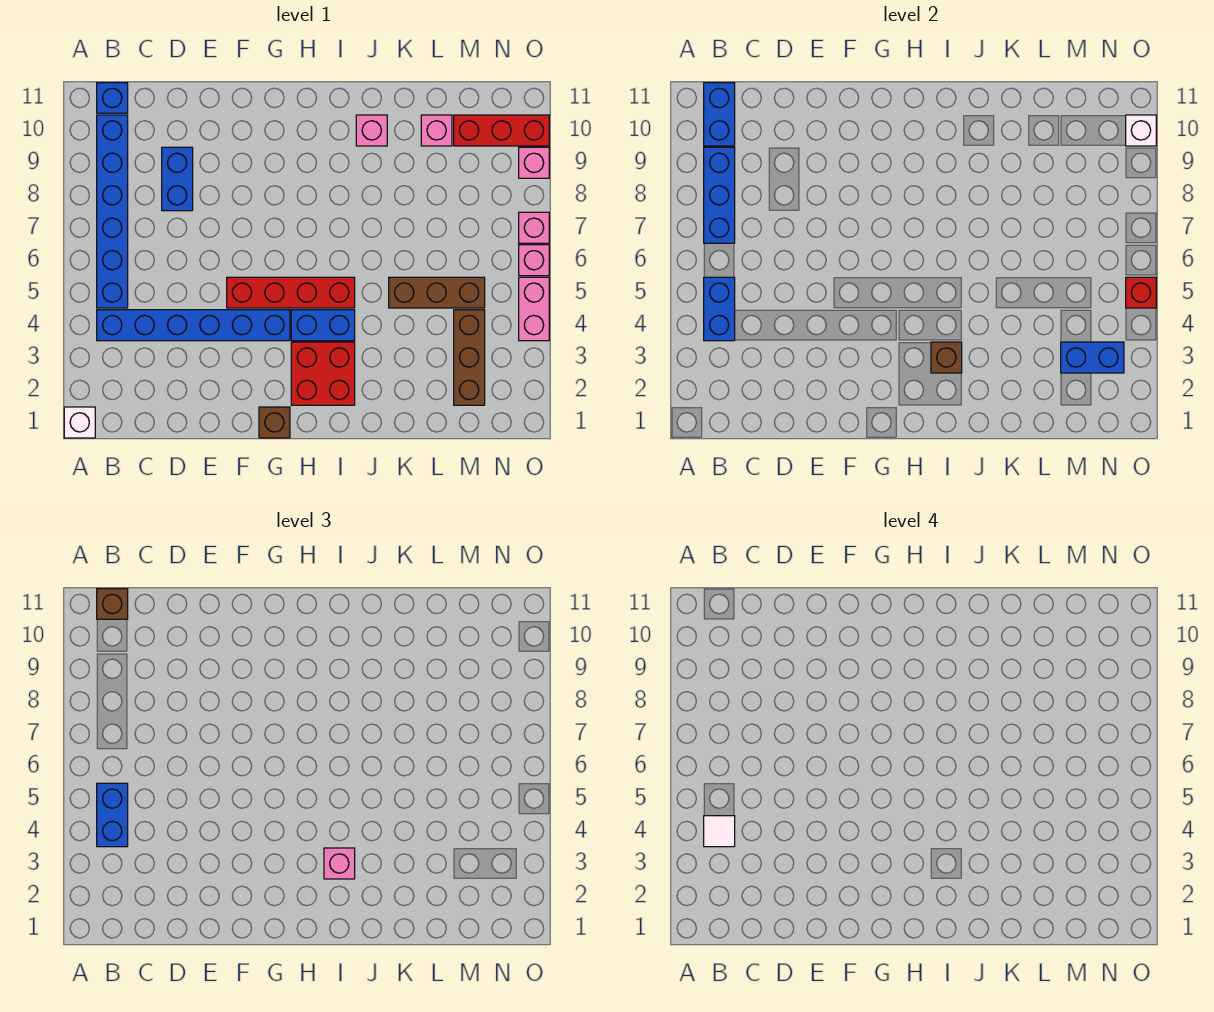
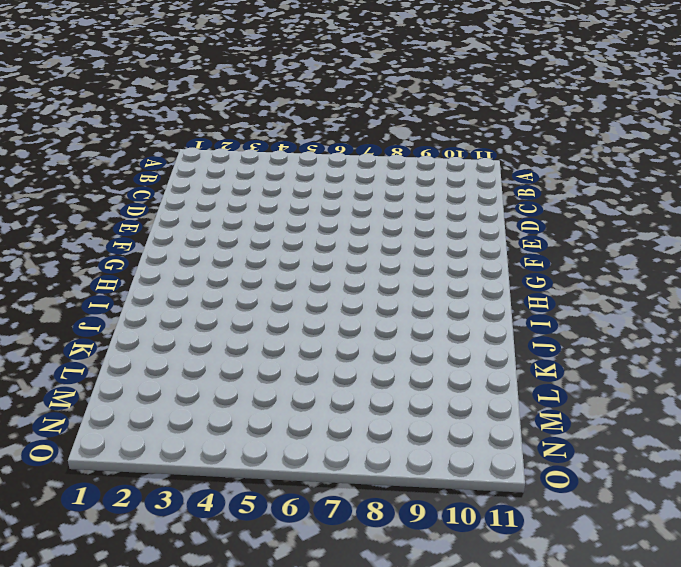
none -> white 1x1 brick [64,407,95,438]
none -> blue 1x6 brick [97,310,290,341]
none -> blue 1x6 brick [97,115,128,308]

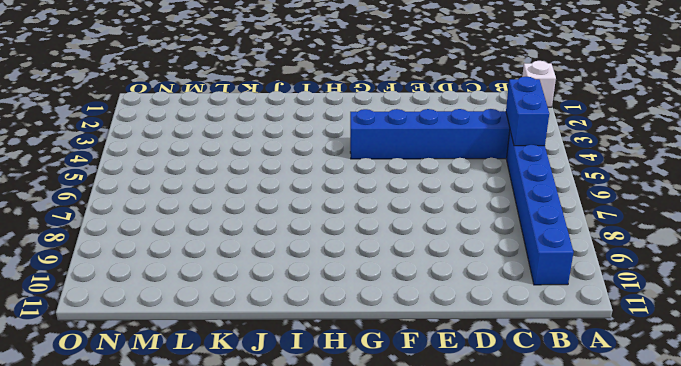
none -> blue 1x1 brick [97,83,128,113]
none -> blue 1x2 brick [162,147,193,211]
none -> red 1x4 brick [227,277,355,308]

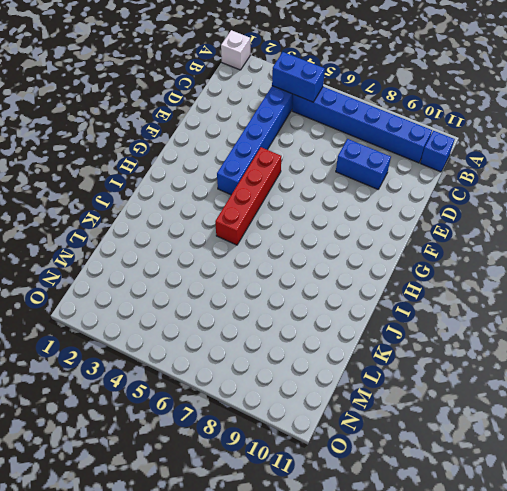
none -> brown 1x1 brick [259,407,290,438]
none -> red 2x2 brick [291,342,355,405]
none -> blue 1x2 brick [291,310,355,341]

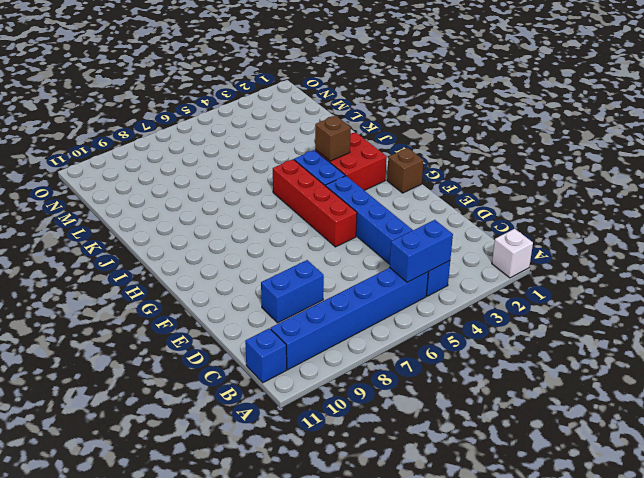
none -> pink 1x1 brick [356,115,387,146]
none -> brown 1x3 brick [389,277,485,308]
none -> pink 1x1 brick [421,115,452,146]

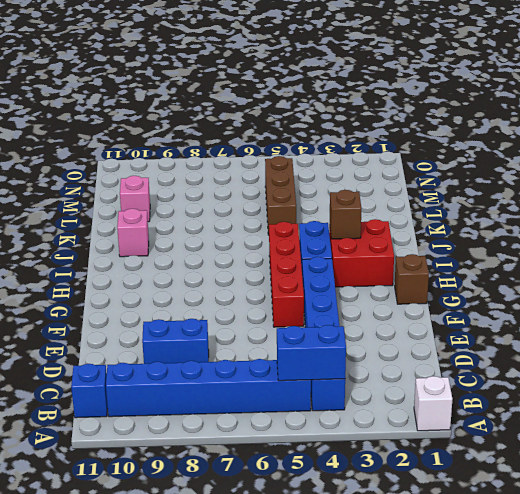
none -> brown 1x3 brick [454,310,485,405]
none -> red 1x3 brick [454,115,549,146]
none -> pink 1x2 brick [519,277,549,341]

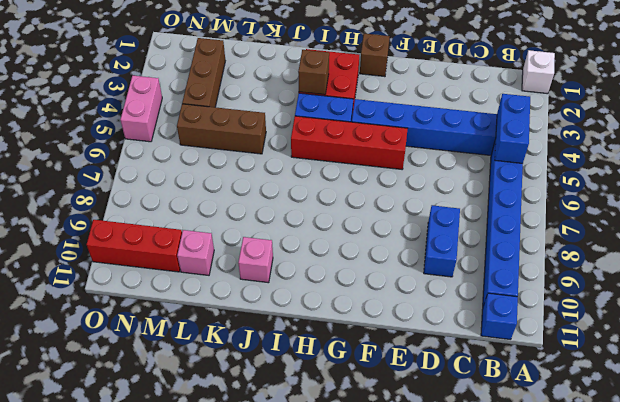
none -> pink 1x1 brick [519,245,549,276]
none -> pink 1x1 brick [519,212,549,243]
none -> pink 1x1 brick [519,147,549,178]

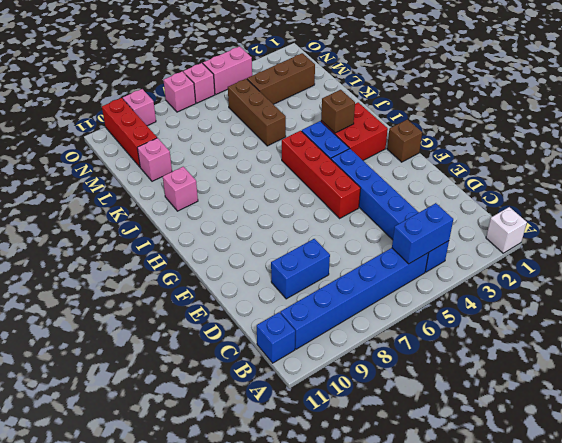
none -> blue 1x3 brick [704,147,735,243]
none -> blue 1x2 brick [704,83,735,146]
none -> blue 1x2 brick [1061,342,1124,373]

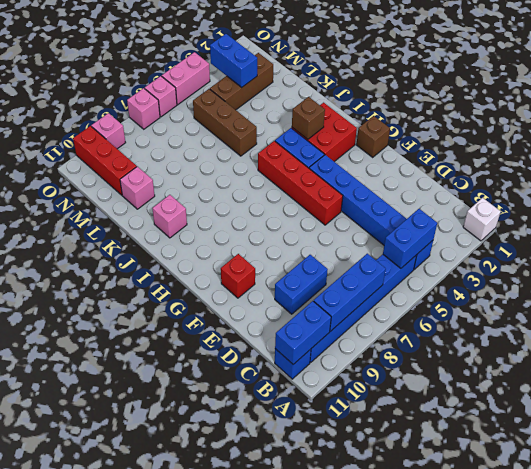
red 1x1 brick [221,254,255,298] -> red 1x1 brick moved to [1126,277,1156,308]
none -> white 1x1 brick [1126,115,1156,146]
none -> blue 1x2 brick [97,783,128,847]
none -> brown 1x1 brick [97,589,128,619]

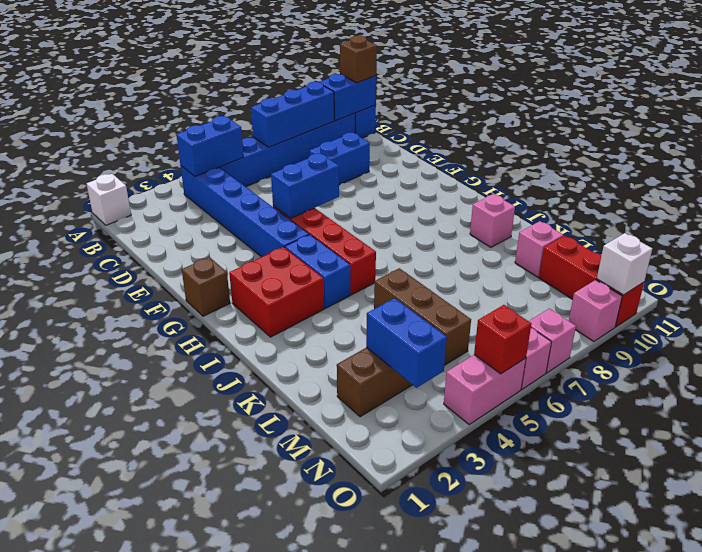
blue 1x2 brick [271,154,339,218] -> blue 1x2 brick moved to [97,783,128,847]
none -> brown 1x1 brick [931,342,962,373]
none -> pink 1x1 brick [324,848,355,879]
none -> white 1x1 tile [704,816,735,847]

